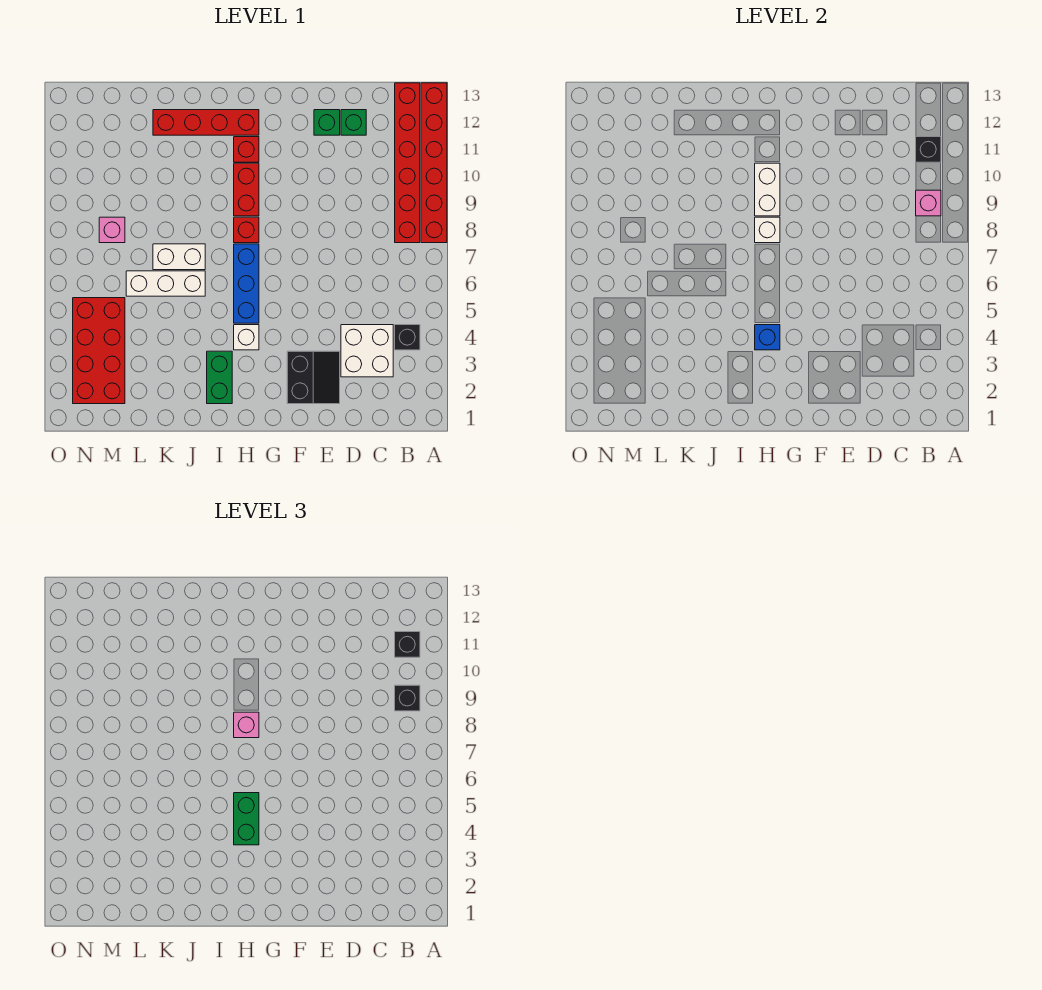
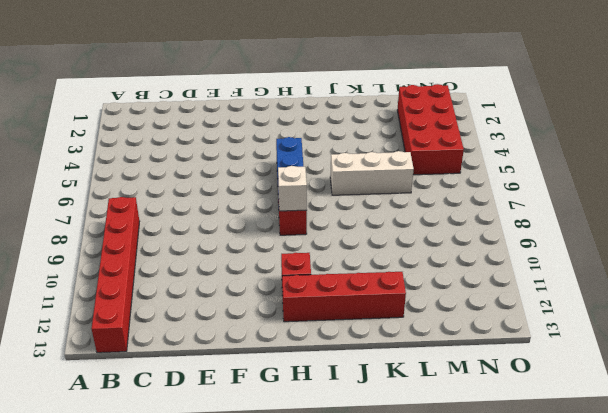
none -> red 1x6 brick [421,83,447,243]
none -> black 1x1 brick [395,325,420,350]
none -> white 2x2 brick [341,325,393,377]

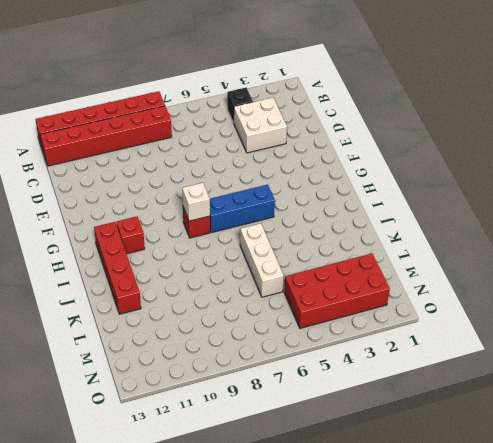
none -> green 1x1 brick [341,110,366,135]
none -> black 2x2 slope [287,351,340,404]
none -> green 1x1 brick [314,110,340,135]

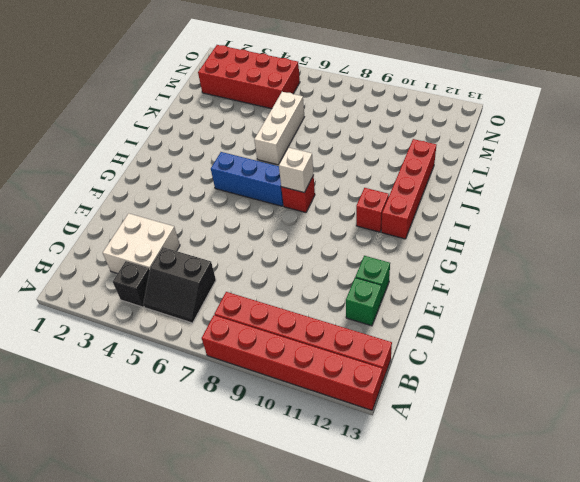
black 2x2 slope [143,247,216,323] -> black 2x2 slope moved to [287,351,340,404]
none -> white 1x1 brick [234,325,259,350]
none -> red 1x2 brick [234,163,259,216]
none -> green 1x2 brick [207,351,232,404]

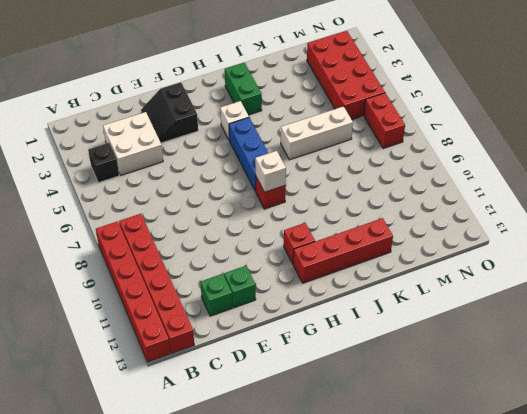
red 1x2 brick [364,93,405,149] -> red 1x2 brick moved to [234,163,259,216]
none -> white 1x2 brick [153,244,205,270]
none -> pink 1x1 brick [99,217,125,243]
none -> pink 1x1 brick [916,190,941,216]

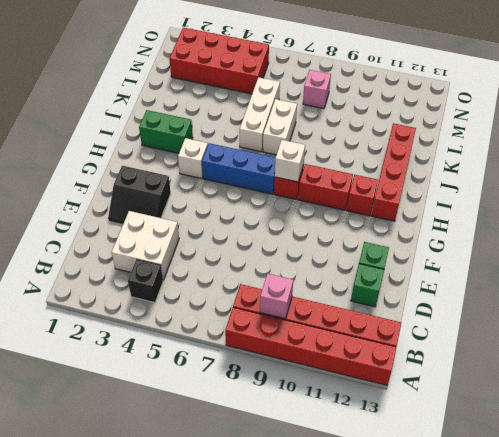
none -> black 1x1 brick [916,137,941,162]
none -> blue 1x1 brick [755,325,780,350]
none -> white 1x2 brick [755,163,780,216]

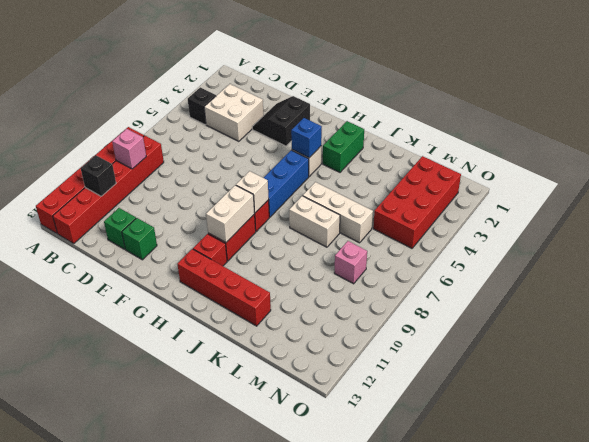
none -> black 1x1 brick [395,685,420,711]
none -> black 1x1 brick [395,632,420,657]
none -> green 1x2 brick [234,793,259,845]

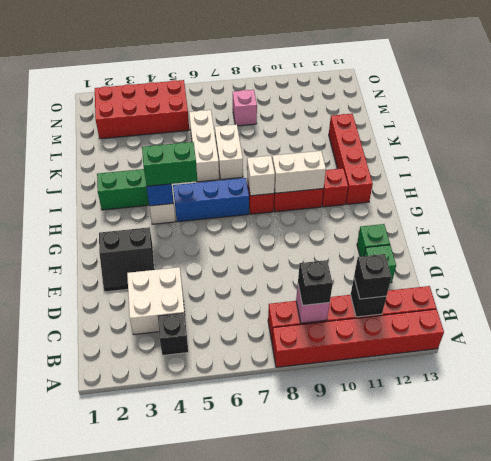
none -> pink 1x1 brick [234,712,259,738]

